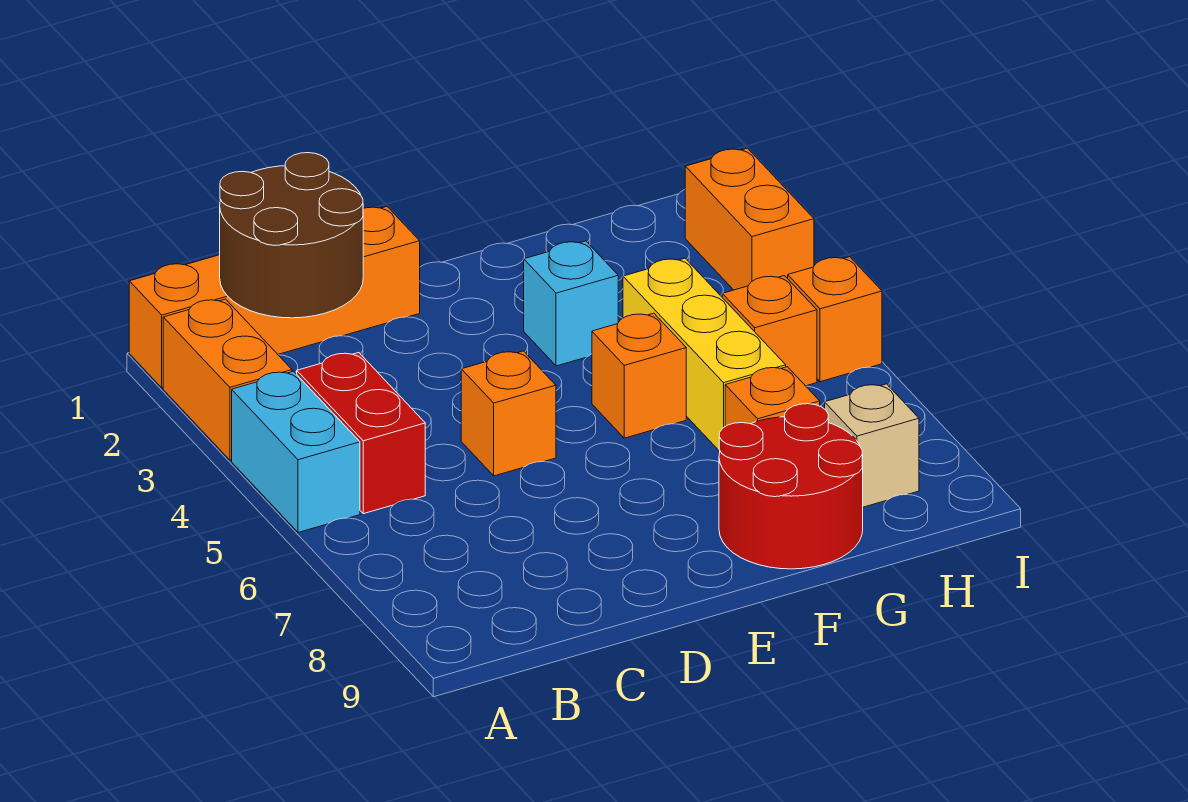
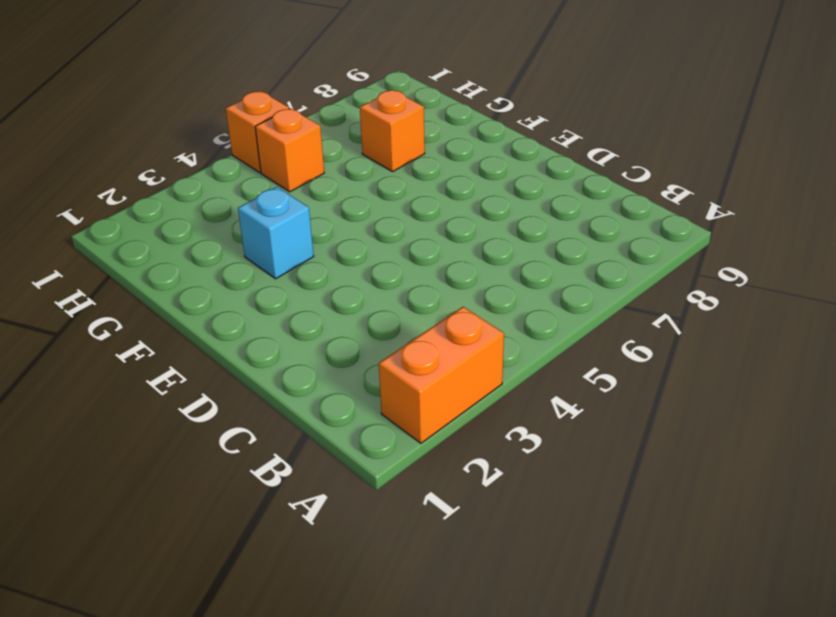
none -> orange 1x4 brick [129,207,420,388]
none -> cyan 1x2 brick [232,371,360,532]
none -> red 1x2 brick [297,353,425,514]

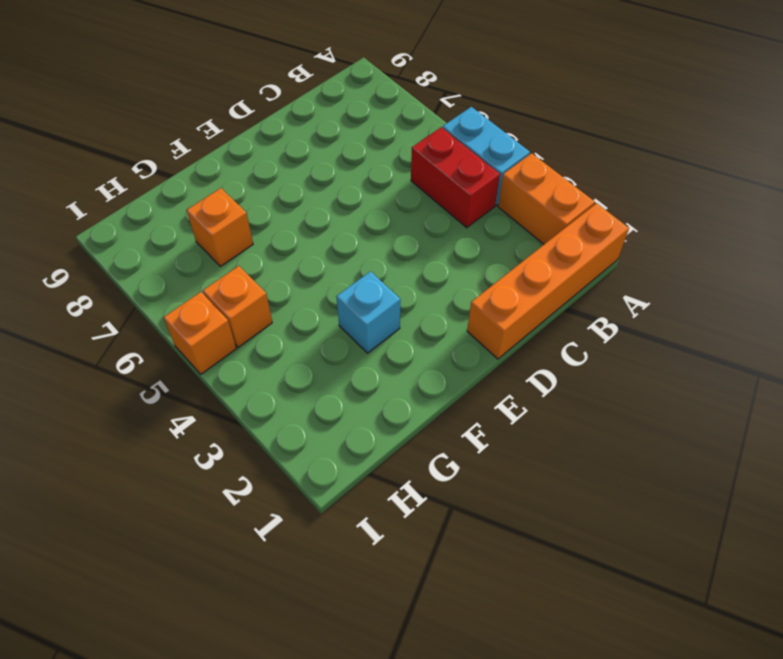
none -> orange 1x1 brick [461,351,556,476]
none -> orange 1x1 brick [592,313,686,438]
none -> red 2x2 round brick [719,404,863,569]

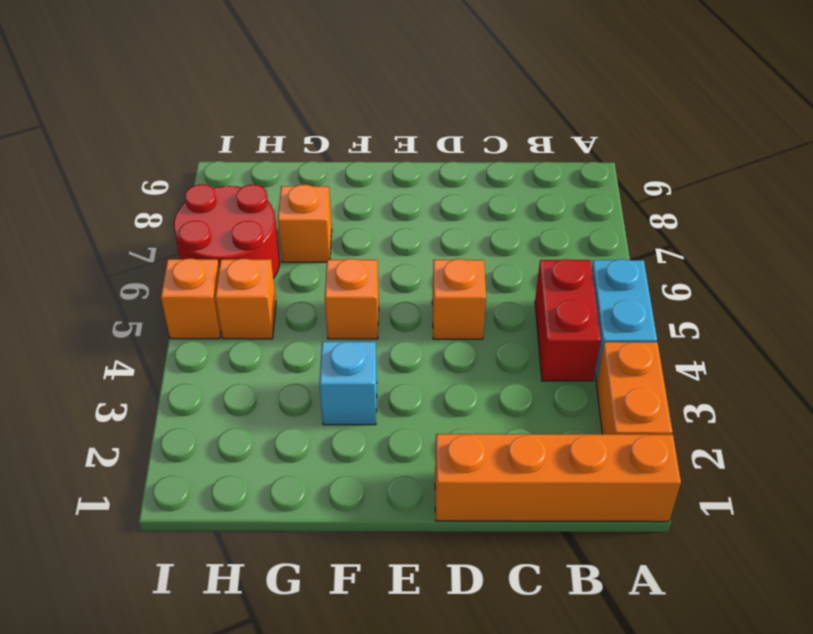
red 2x2 round brick [174,184,280,278] -> red 2x2 round brick moved to [719,404,863,569]
none -> yellow 1x3 brick [623,258,786,451]
none -> tan 1x1 brick [825,384,919,507]
none -> orange 1x2 brick [685,148,814,290]

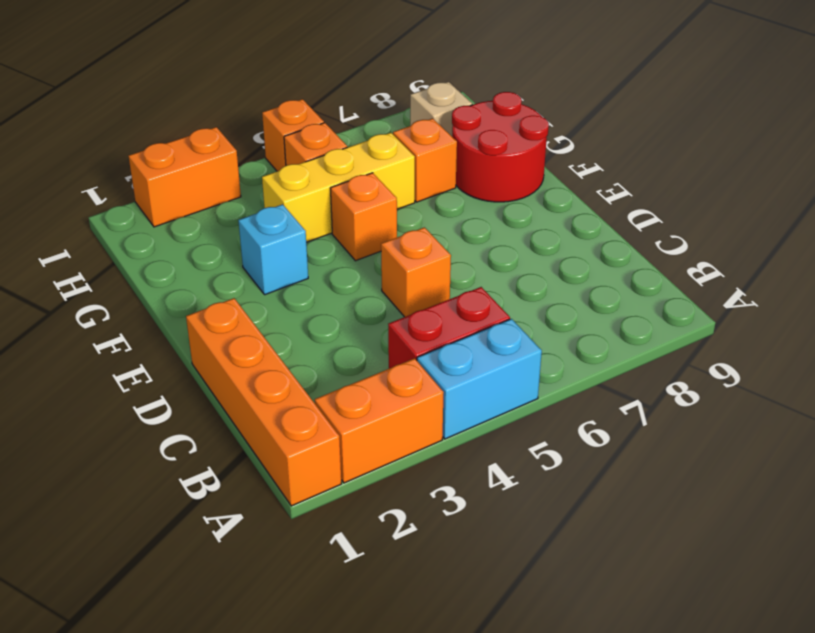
none -> brown 2x2 round brick [220,153,363,318]

